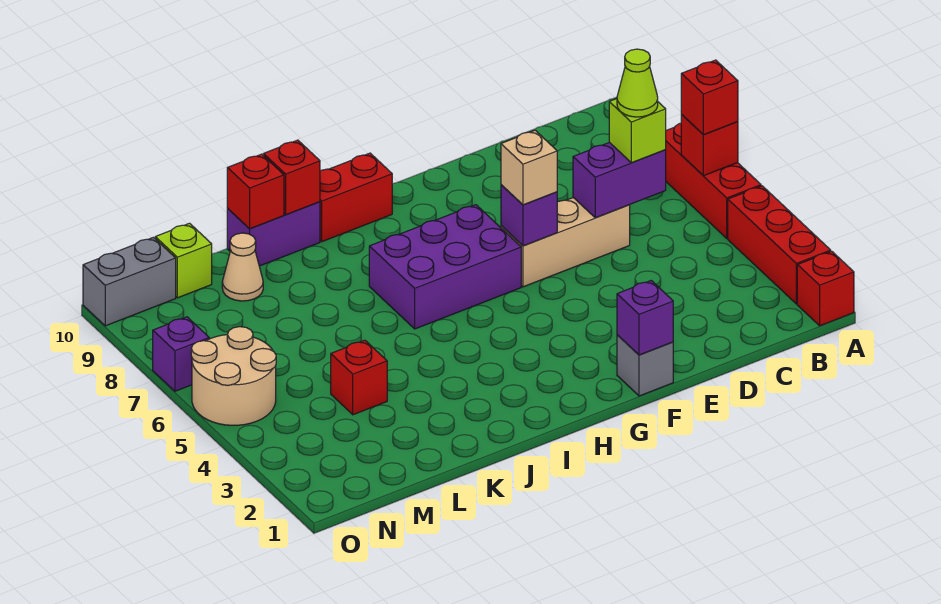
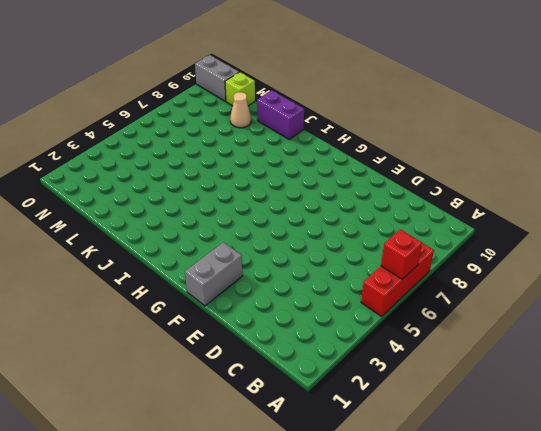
grey 1x2 brick [185,242,242,306] -> grey 1x1 brick [617,335,673,396]
none -> red 1x1 brick [797,251,854,326]
none -> red 1x3 brick [728,186,831,304]
none -> tan 1x3 brick [501,198,630,287]

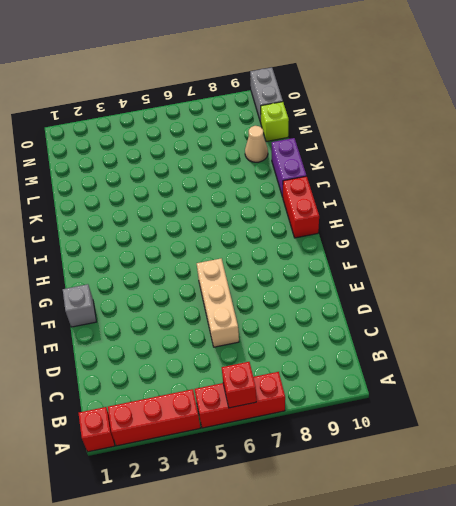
none -> purple 2x3 brick [369,205,521,329]
none -> red 1x1 brick [331,340,387,415]
none -> tan 2x2 round brick [191,327,276,425]

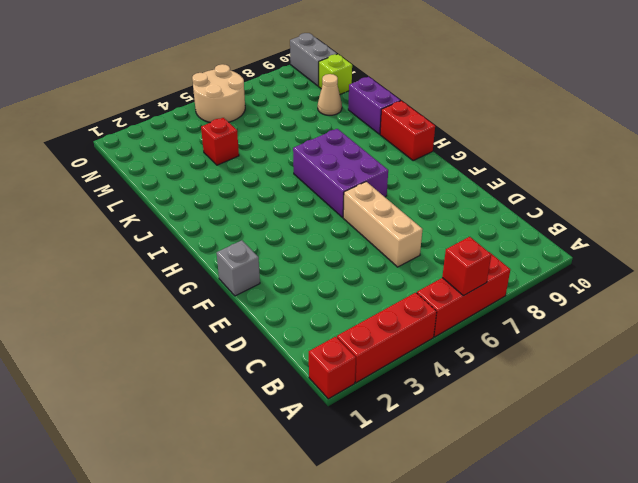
none -> purple 1x1 brick [153,317,209,391]
none -> purple 1x2 brick [573,142,666,218]
none -> purple 1x1 brick [617,281,673,355]

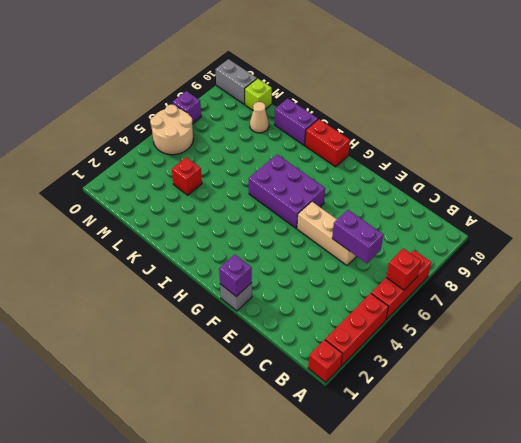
none -> purple 1x1 brick [501,185,557,246]
none -> red 1x1 brick [264,140,320,215]
none -> red 1x1 brick [227,154,284,229]

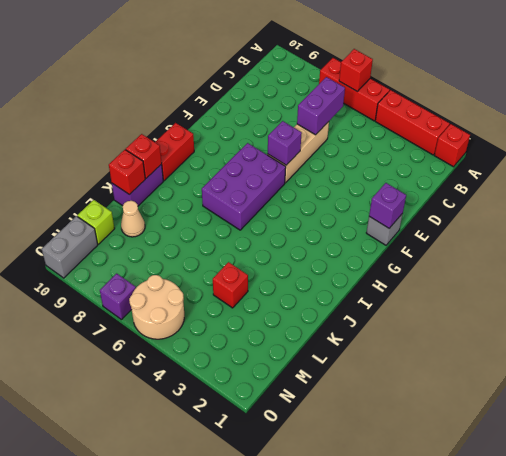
none -> red 1x1 brick [681,60,738,135]
none -> lime 1x1 brick [609,99,666,163]
none -> tan 1x1 brick [501,130,557,205]

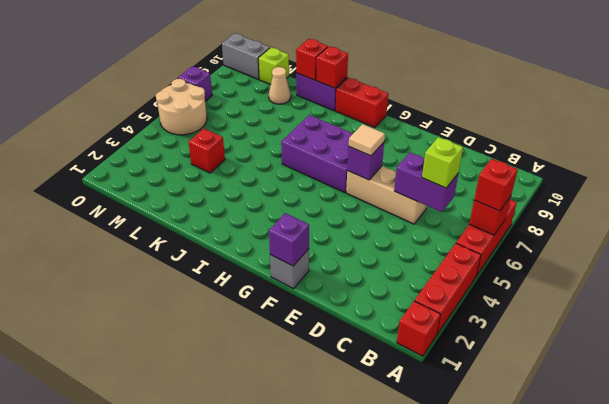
tan 1x1 tile [349,124,385,156] -> tan 1x1 brick [501,130,557,205]
none -> lime 1x1 cone [617,49,658,117]

